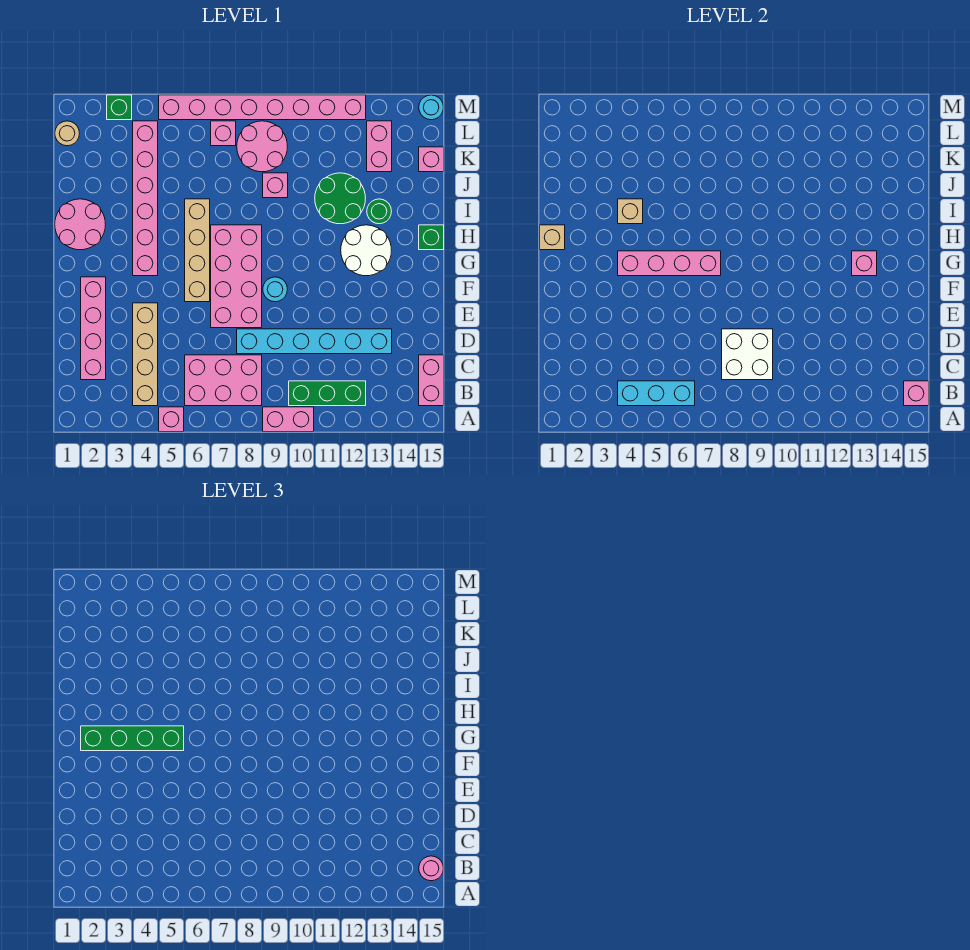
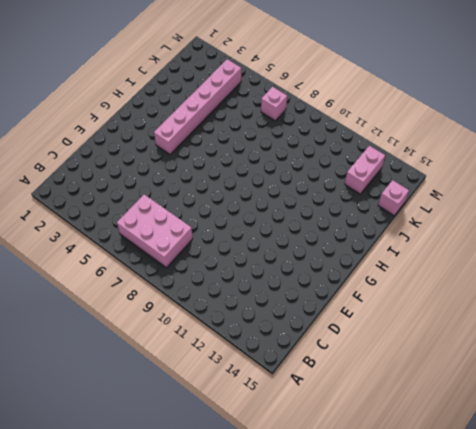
none -> pink 1x1 brick [159,407,184,432]
none -> pink 1x2 brick [263,407,314,432]
none -> tan 1x4 brick [133,303,158,406]
none -> green 1x3 brick [289,381,366,406]

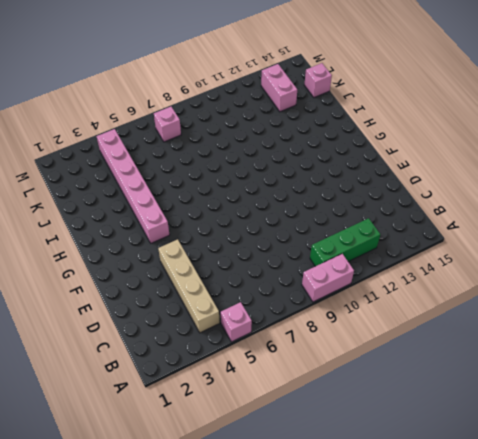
none -> pink 2x3 brick [185,355,262,406]
none -> pink 1x2 brick [419,355,444,406]
none -> pink 1x4 brick [81,277,106,380]
none -> cyan 1x6 brick [237,329,392,354]

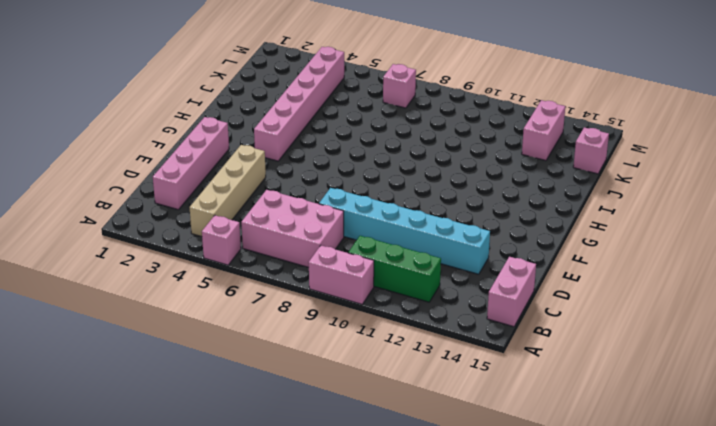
none -> pink 2x4 brick [211,225,262,328]
none -> tan 1x4 brick [185,199,210,302]
none -> cyan 1x1 round brick [263,277,287,302]
none -> white 2x2 round brick [341,225,392,276]

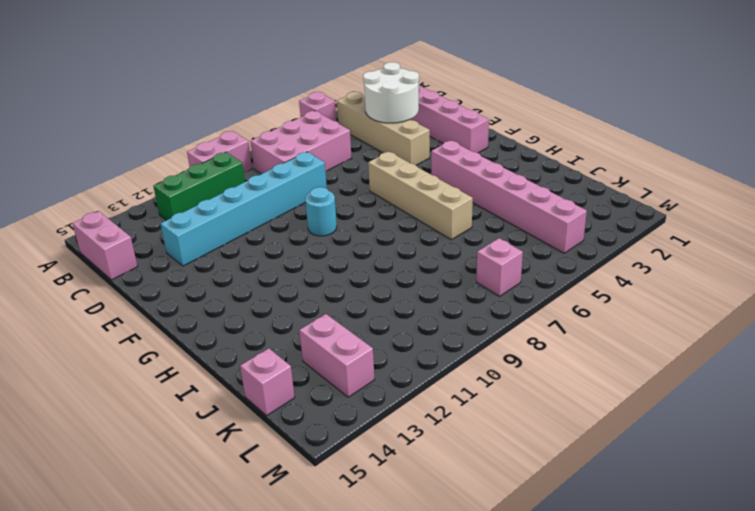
white 2x2 round brick [363,62,419,123] -> white 2x2 round brick moved to [341,225,392,276]
none -> pink 2x4 brick [211,225,262,328]
none -> pink 2x2 round brick [55,199,106,250]
none -> green 1x1 brick [419,225,444,250]
none -> green 2x2 round brick [315,173,366,224]

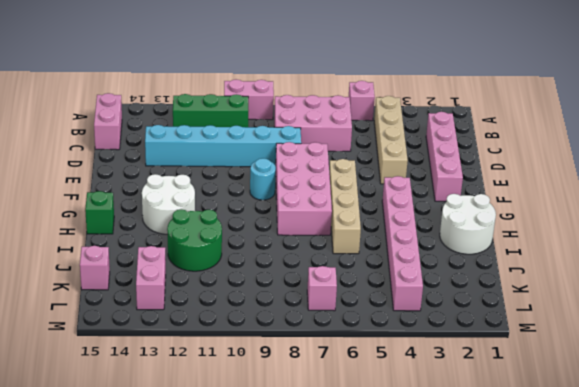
white 2x2 round brick [440,194,496,254] -> pink 2x2 round brick [55,199,106,250]
none -> green 1x1 round brick [367,199,391,224]
none -> pink 1x1 brick [263,173,288,198]
none -> pink 2x2 round brick [237,121,288,172]
none -> tan 1x1 round brick [55,121,79,146]

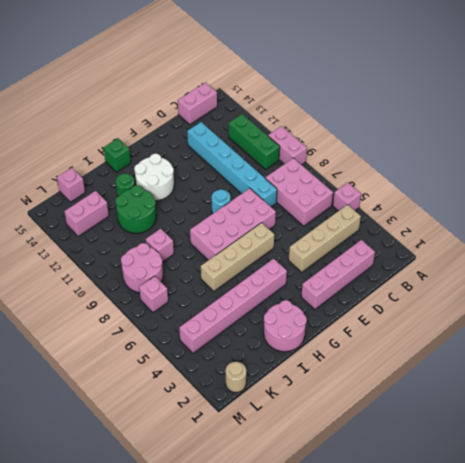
none -> green 1x1 brick [107,95,132,120]
none -> pink 1x8 brick [159,95,366,120]
none -> cyan 1x1 round brick [419,95,443,120]
none -> cyan 1x3 brick [618,381,695,406]

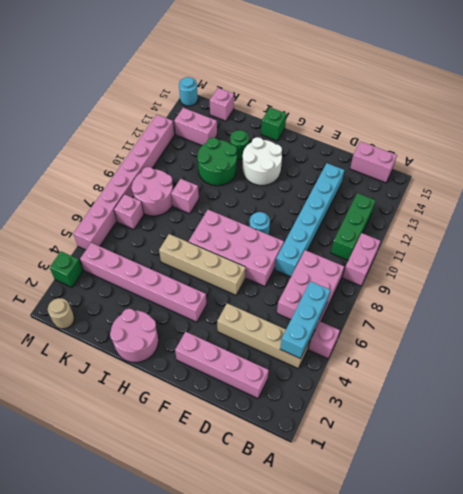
none -> pink 1x1 brick [904,381,929,406]
none -> white 2x2 brick [722,329,773,380]
none -> pink 1x4 brick [618,251,721,276]
none -> pink 1x1 brick [852,251,877,276]

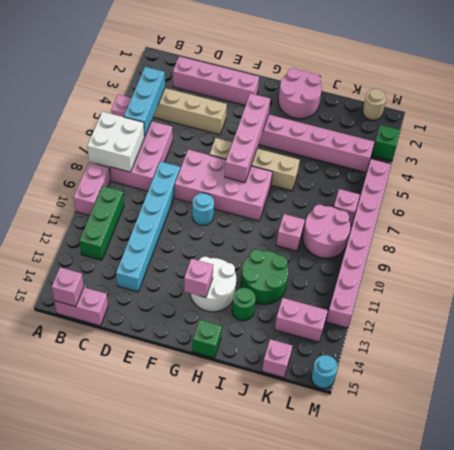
white 2x2 brick [87,112,145,172] -> white 2x2 brick moved to [722,329,773,380]
none -> tan 1x1 brick [540,225,565,250]
none -> tan 1x1 brick [618,199,643,224]
none -> pink 1x1 round brick [419,856,443,881]
none -> green 1x4 brick [81,726,184,751]

